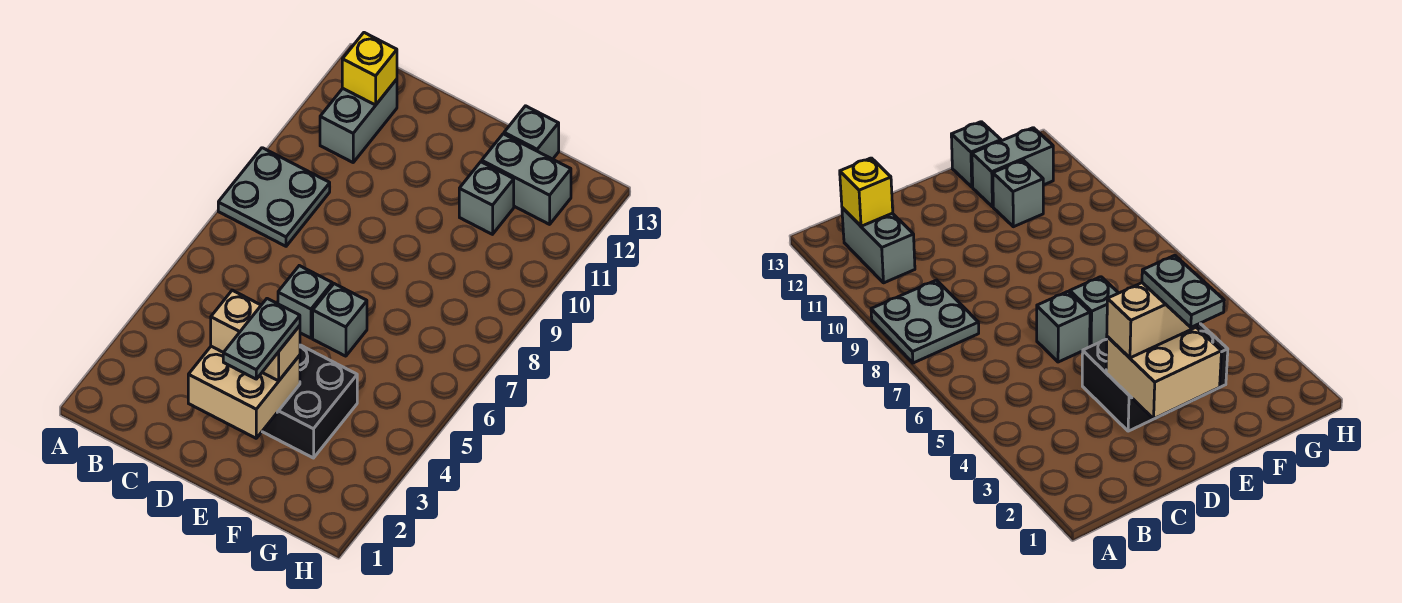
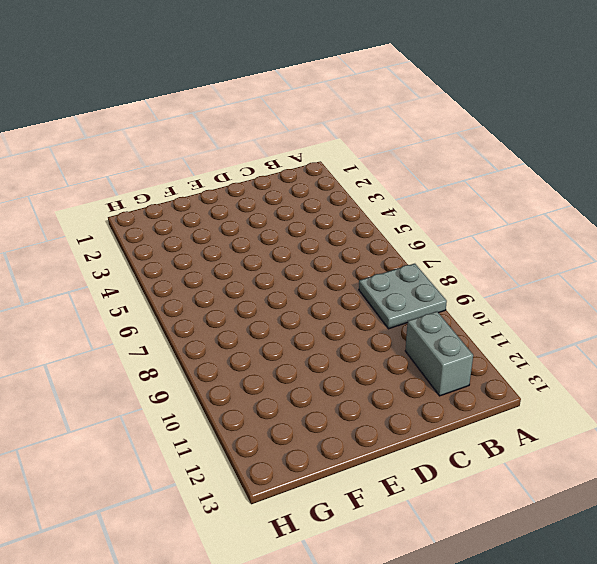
none -> black 2x3 brick [262,345,357,458]
none -> grey 1x1 brick [278,266,332,338]
none -> grey 1x1 brick [313,284,367,356]

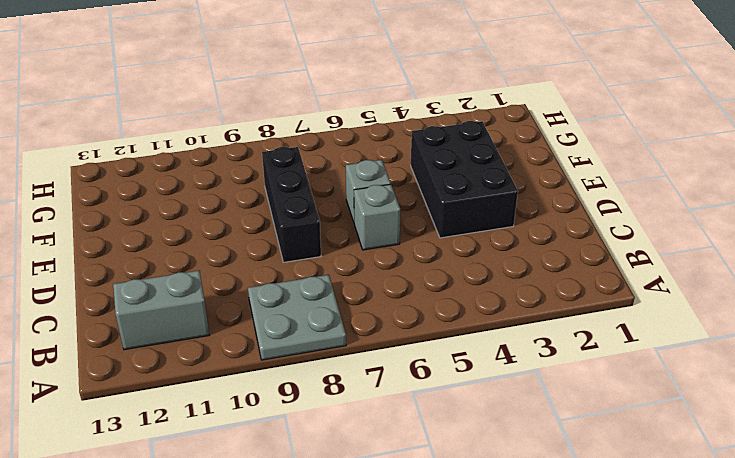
black 1x3 brick [262,147,321,262] -> none
none -> grey 1x1 brick [459,162,514,234]
none -> grey 1x2 brick [482,134,571,224]
none -> grey 1x1 brick [504,106,559,159]

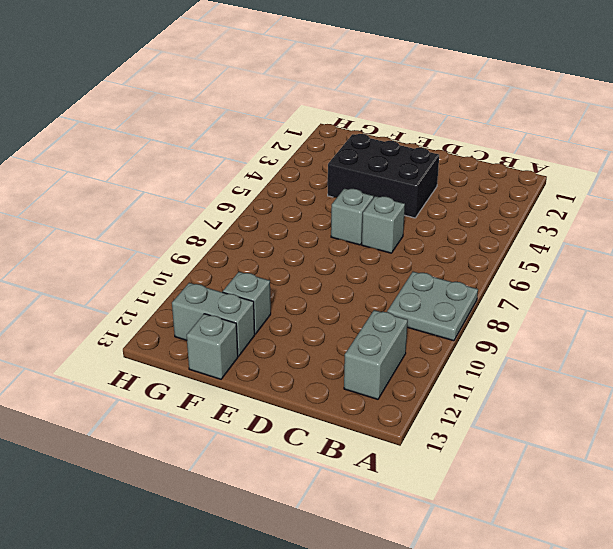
none -> yellow 1x1 brick [342,33,397,105]
none -> tan 2x2 brick [188,346,300,438]
none -> tan 1x2 brick [211,290,300,381]

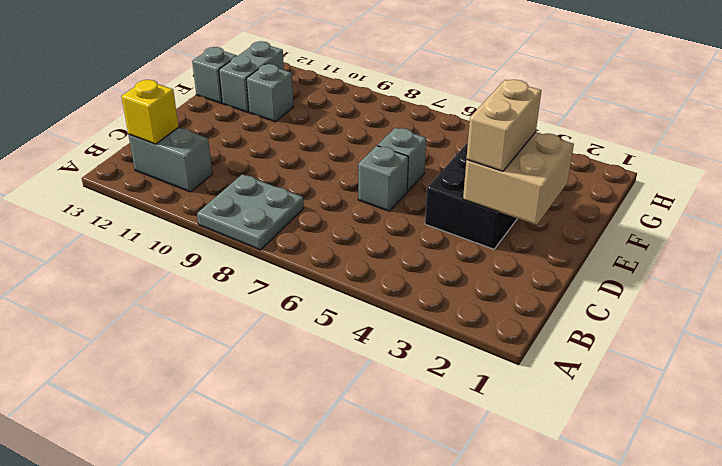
none -> grey 1x2 plate [223,299,300,379]

